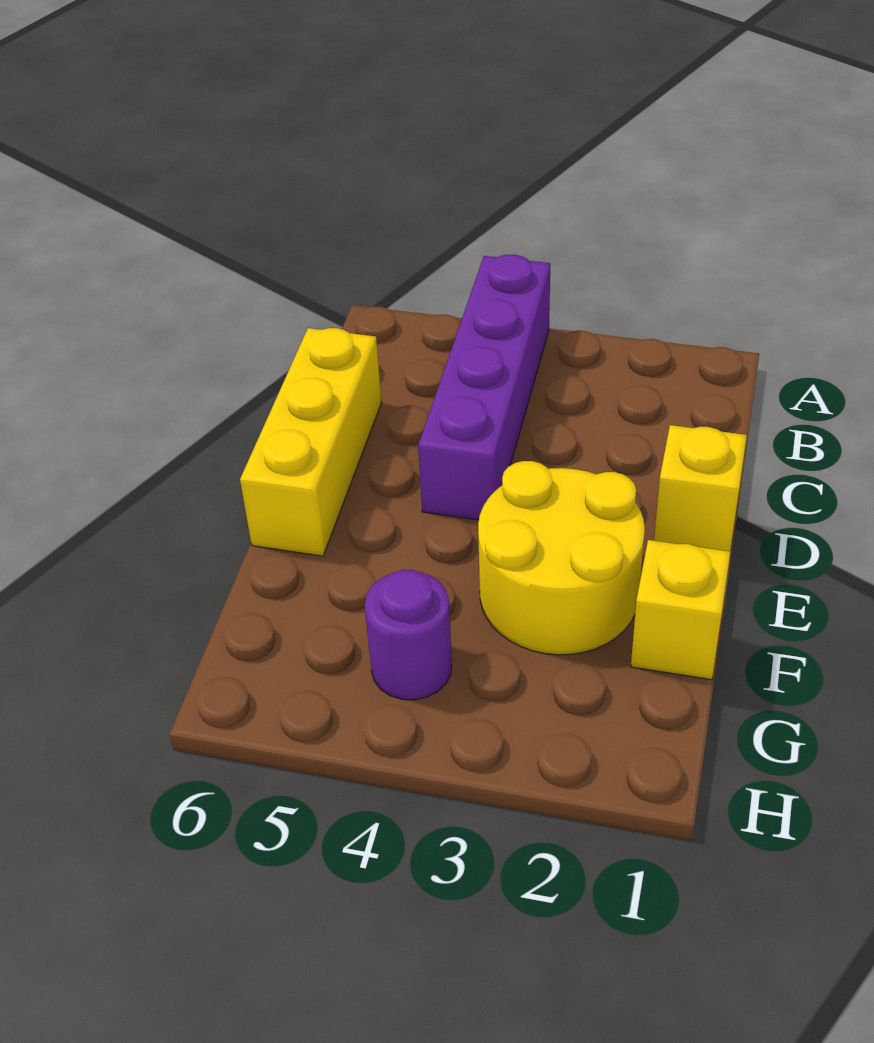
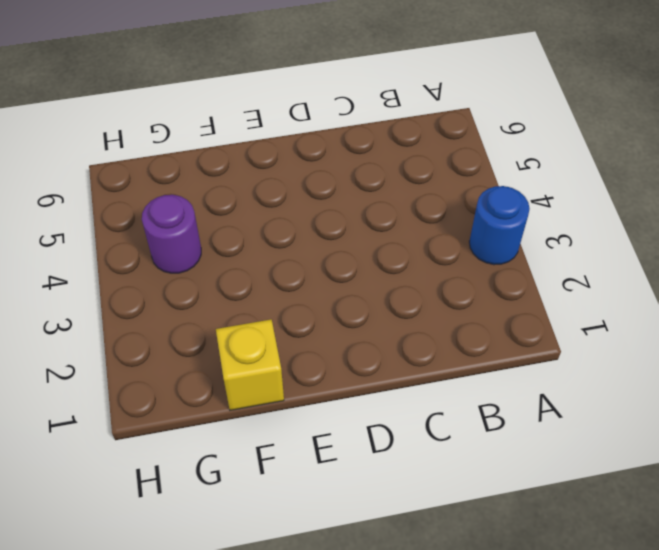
blue 1x1 round brick [469,186,530,265] -> none
none -> purple 1x4 brick [418,255,550,520]
none -> yellow 1x3 brick [240,328,382,556]

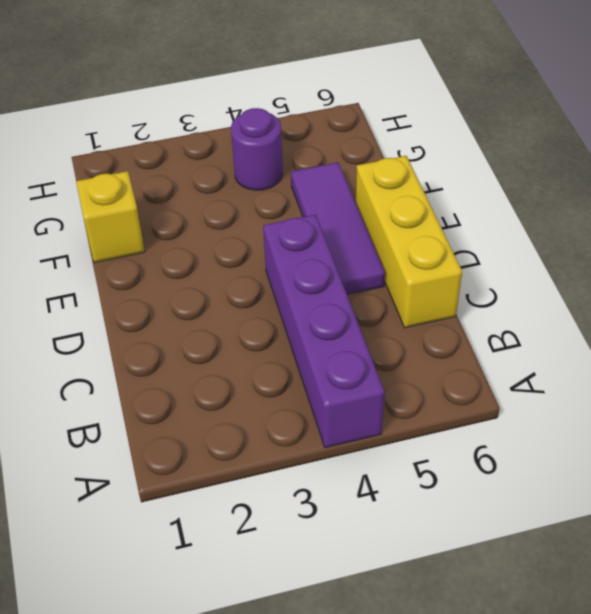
purple 1x3 tile [291,162,385,295] -> none
none -> yellow 1x1 brick [654,425,747,551]
none -> yellow 2x2 round brick [478,461,645,655]

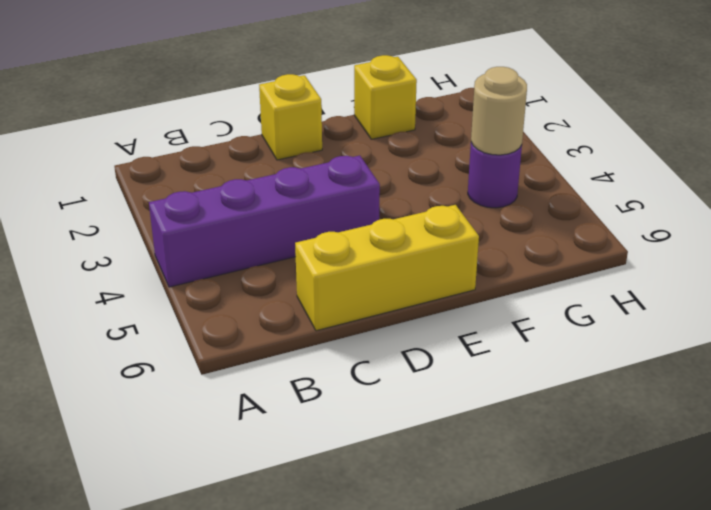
tan 1x1 round brick [471,67,527,155] -> none
none -> yellow 2x2 round brick [478,461,645,655]

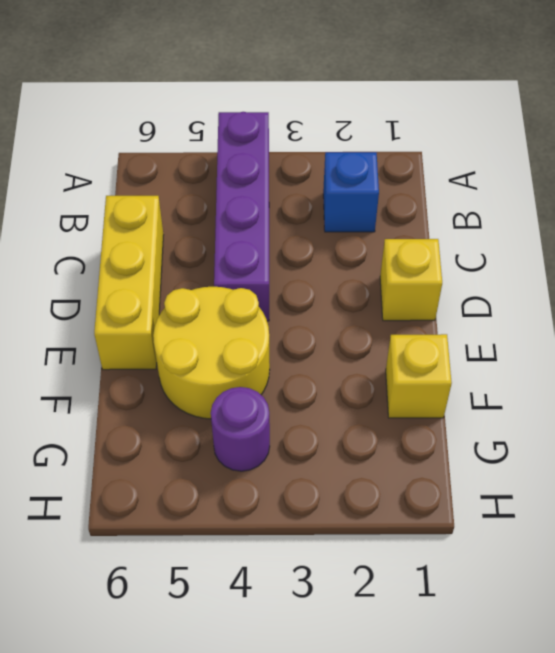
blue 1x1 brick [323,152,379,232] -> none
yellow 2x2 round brick [153,287,270,419] -> yellow 2x2 round brick moved to [478,461,645,655]

